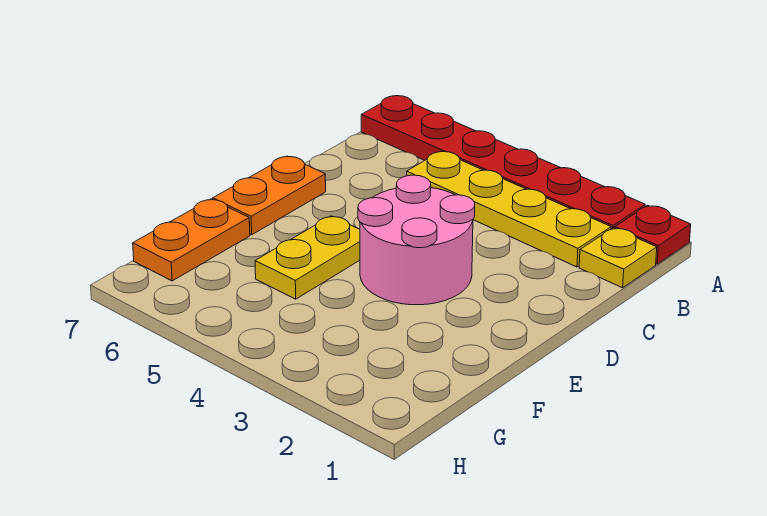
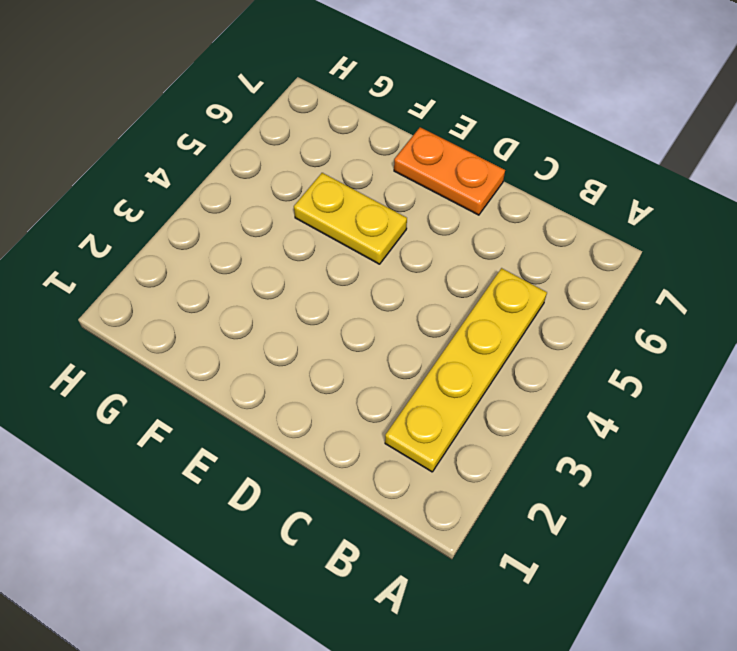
none -> red 1x1 plate [615,205,691,264]
none -> red 1x6 plate [361,96,645,229]

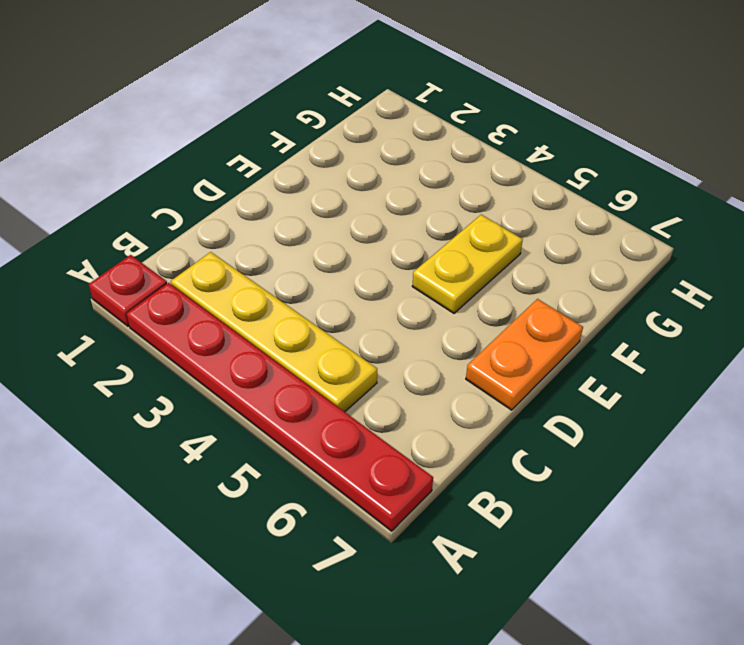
none -> yellow 1x1 plate [579,228,657,288]
none -> pink 2x2 round brick [358,175,475,305]

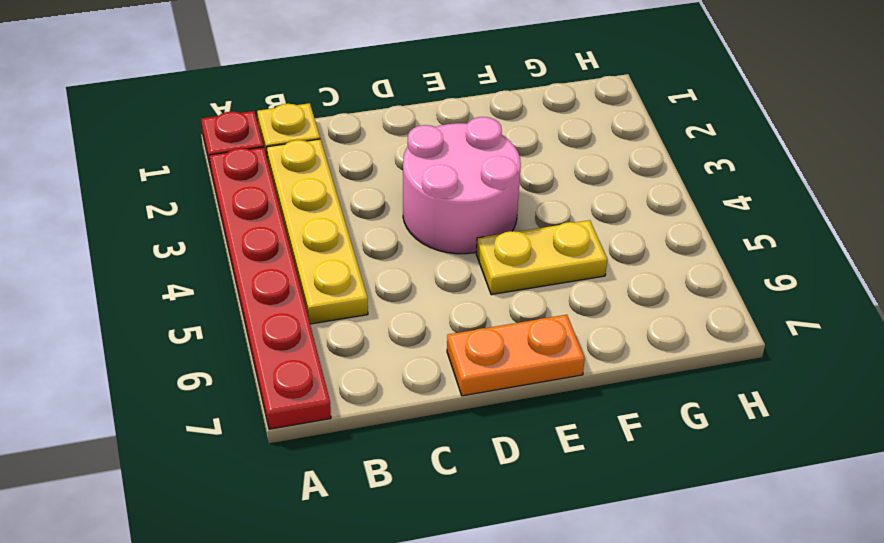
none -> orange 1x2 plate [133,199,250,281]

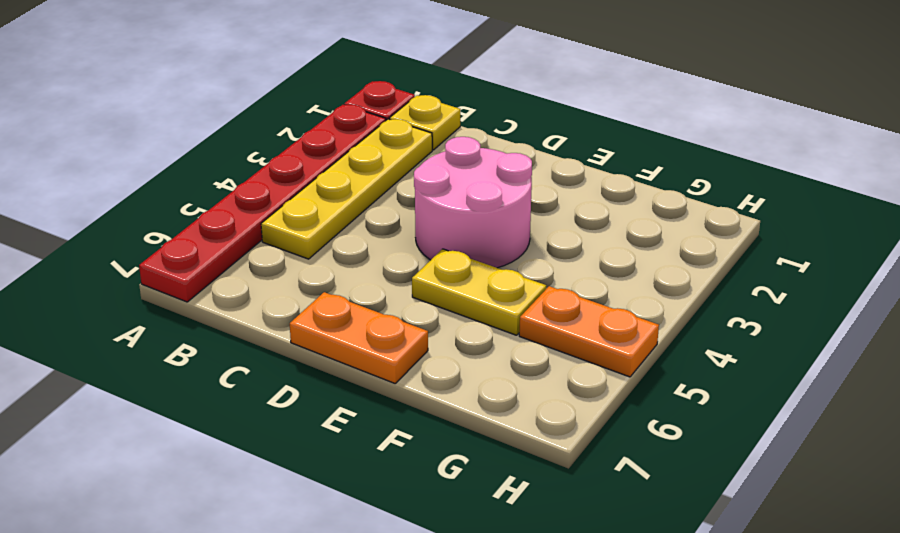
orange 1x2 plate [519,286,659,377] -> orange 1x2 plate moved to [133,199,250,281]

